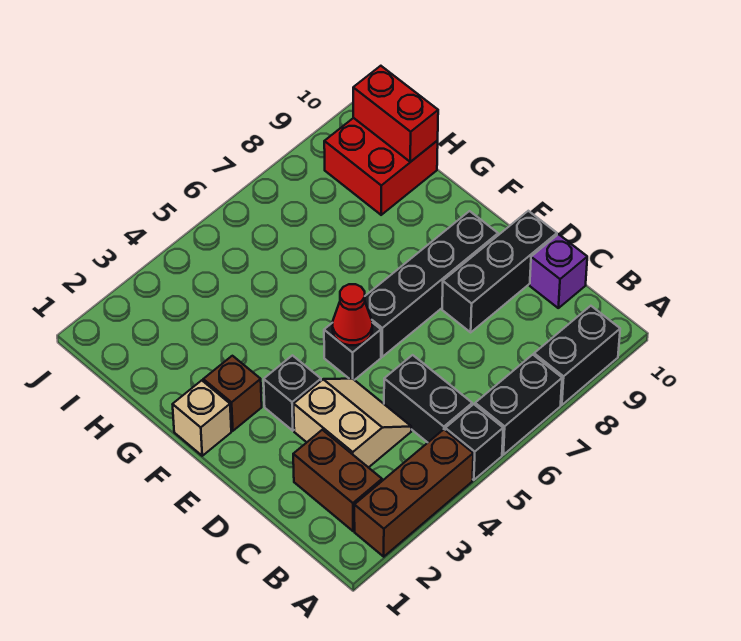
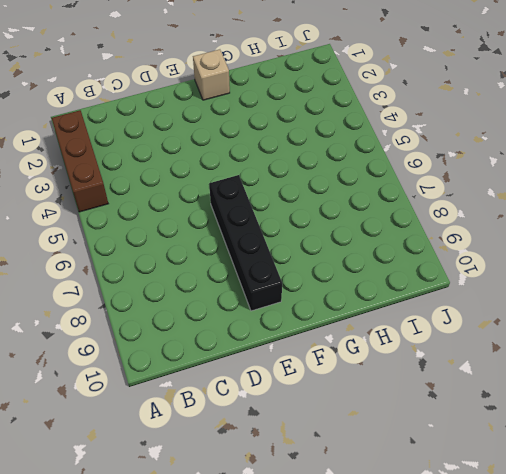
none -> black 1x1 brick [445,404,503,480]
none -> black 1x2 brick [475,355,562,455]
none -> black 1x2 brick [534,306,620,405]

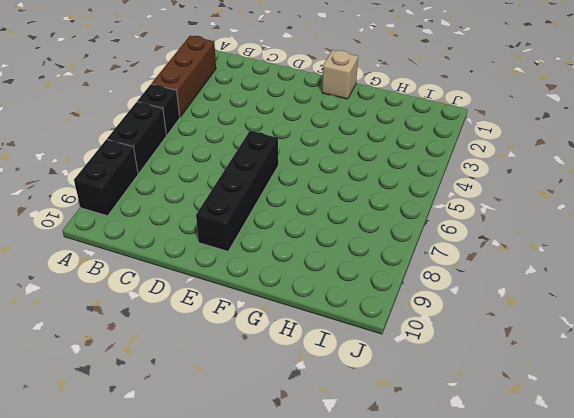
none -> brown 1x2 brick [293,430,382,531]
none -> black 1x2 brick [384,355,472,442]
none -> tan 2x2 slope [294,379,411,468]

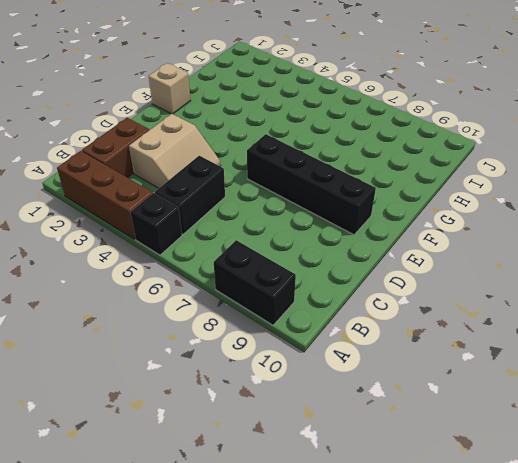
none -> black 1x2 brick [475,355,562,455]
none -> purple 1x1 brick [530,234,587,308]
none -> black 1x3 brick [442,211,557,332]

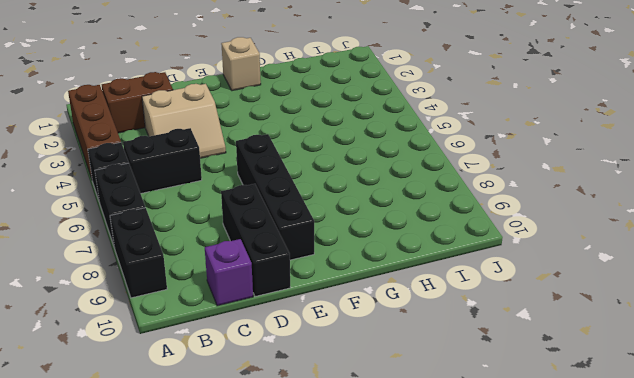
none -> black 1x1 brick [264,355,321,431]
none -> black 1x1 brick [324,323,381,380]
none -> brown 1x1 brick [203,356,262,431]

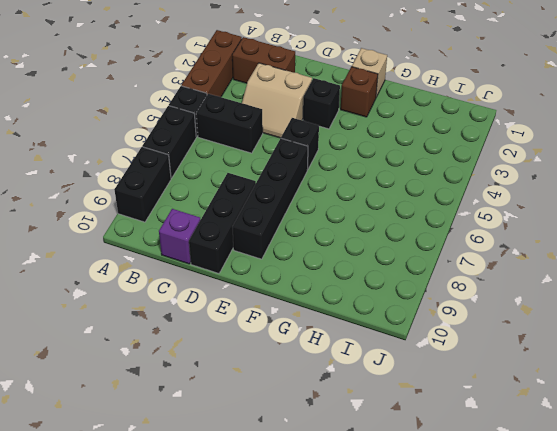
none -> red 2x2 brick [324,118,438,215]
none -> red 1x1 cone [333,284,372,345]
none -> red 1x2 brick [353,66,438,162]

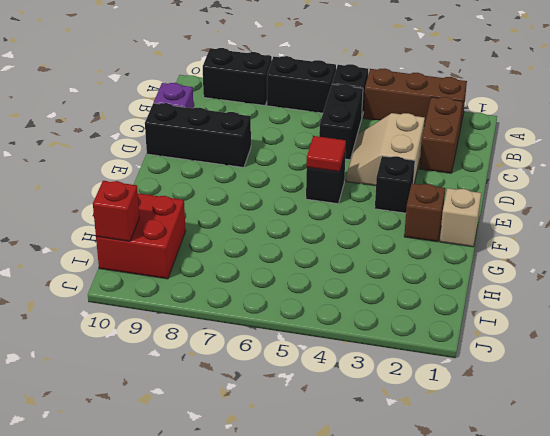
red 1x1 tile [307,136,346,172] -> red 1x1 cone [333,284,372,345]
red 1x1 brick [93,181,139,241] -> red 1x2 brick [353,66,438,162]
none -> black 1x4 brick [365,211,498,357]

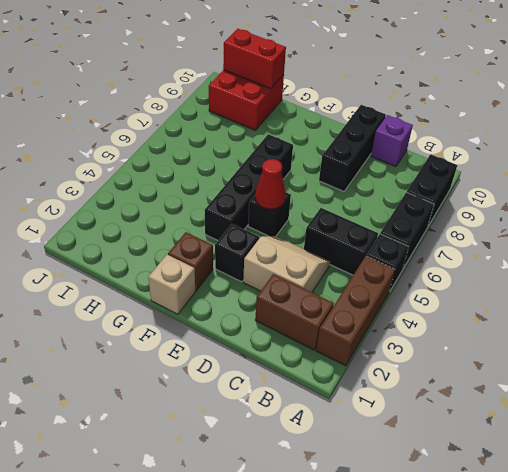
black 1x4 brick [205,134,293,240] -> black 1x4 brick moved to [365,211,498,357]

